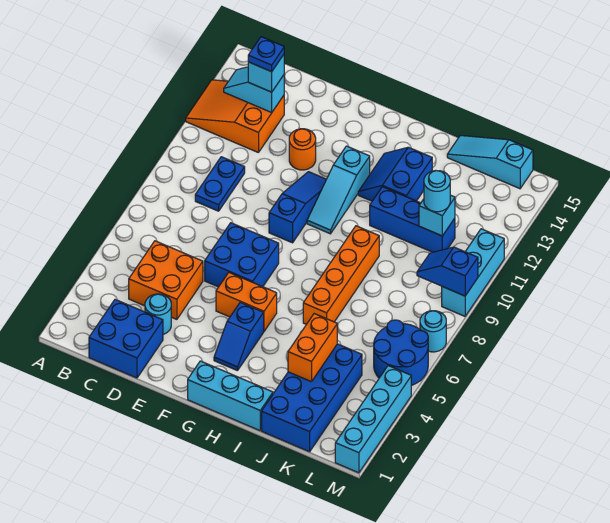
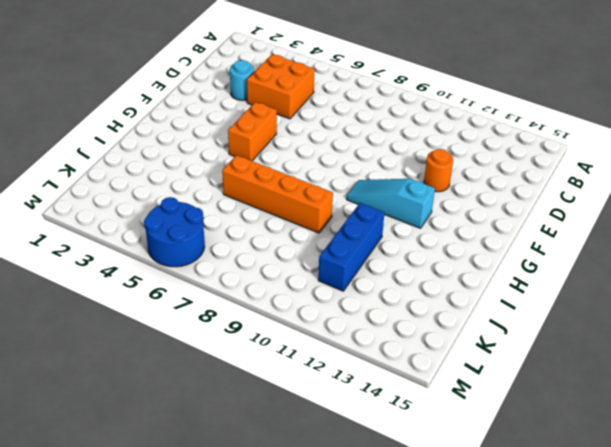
none -> orange 2x3 slope [186,80,284,153]
none -> blue 2x2 brick [89,300,163,378]
none -> blue 1x2 plate [195,157,245,211]

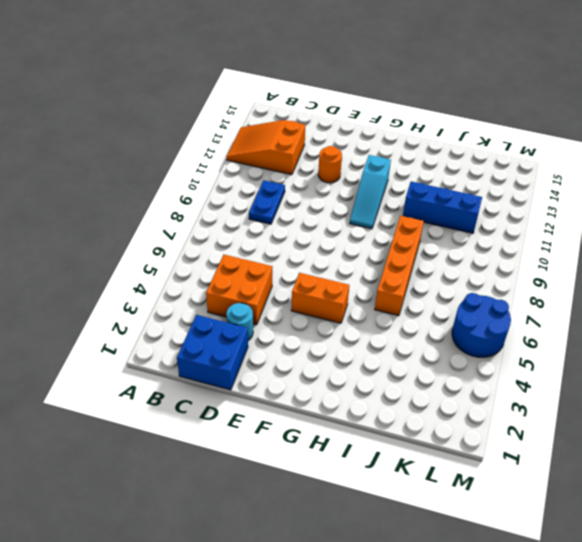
none -> blue 2x2 brick [205,223,279,287]
none -> blue 1x3 slope [269,172,326,243]
none -> cyan 1x3 brick [188,361,273,431]

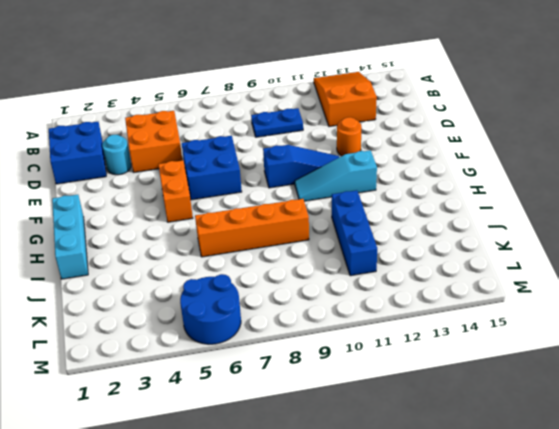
none -> blue 1x2 slope [214,302,264,371]
none -> blue 2x2 slope [358,147,432,201]
none -> blue 2x4 brick [262,344,362,452]

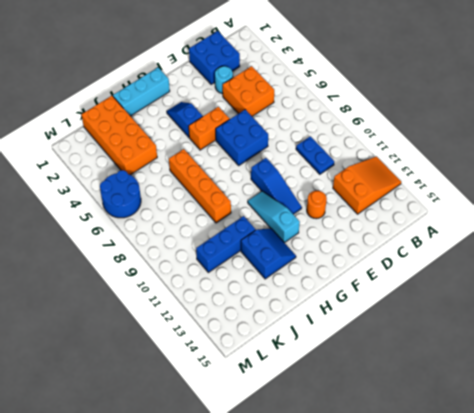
orange 2x4 brick [81,96,157,175] -> blue 2x4 brick [262,344,362,452]
none -> cyan 1x3 slope [447,135,533,189]
none -> cyan 1x4 brick [335,366,411,473]
none -> cyan 1x1 round brick [420,311,446,352]

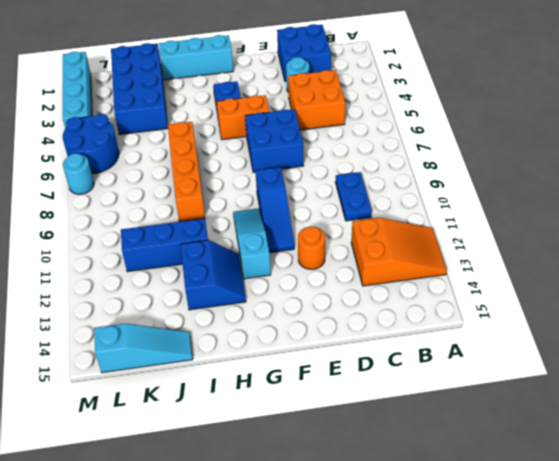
none -> cyan 1x3 brick [442,229,504,316]
none -> cyan 1x2 slope [224,67,284,112]
none -> orange 1x2 brick [288,314,337,382]

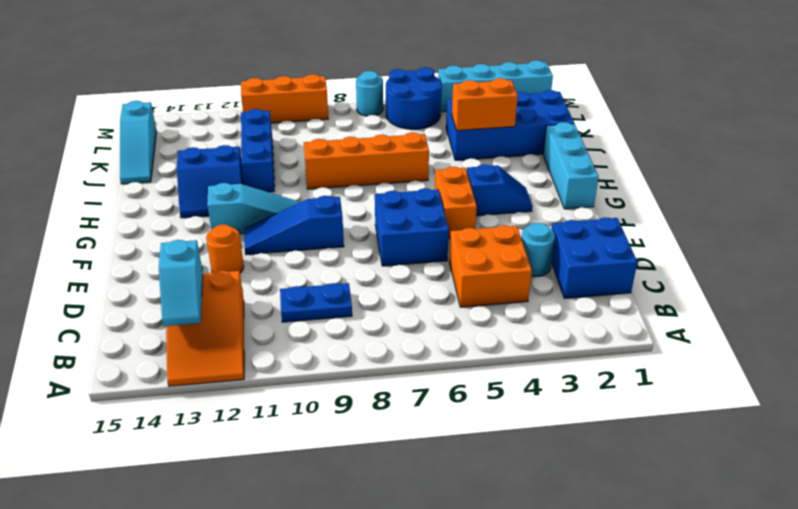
orange 1x3 brick [241,74,328,123] -> cyan 1x3 brick [442,229,504,316]
none -> cyan 1x1 brick [419,195,455,236]
none -> blue 1x2 slope [417,247,478,296]
none -> cyan 1x1 brick [248,55,284,92]

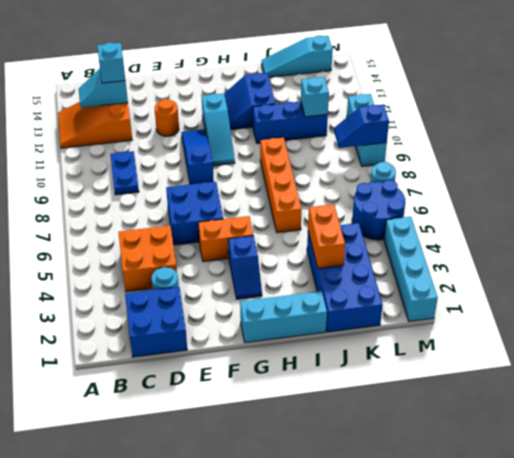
none -> cyan 1x1 round brick [424,170,450,212]
none -> blue 1x1 plate [248,37,284,72]

